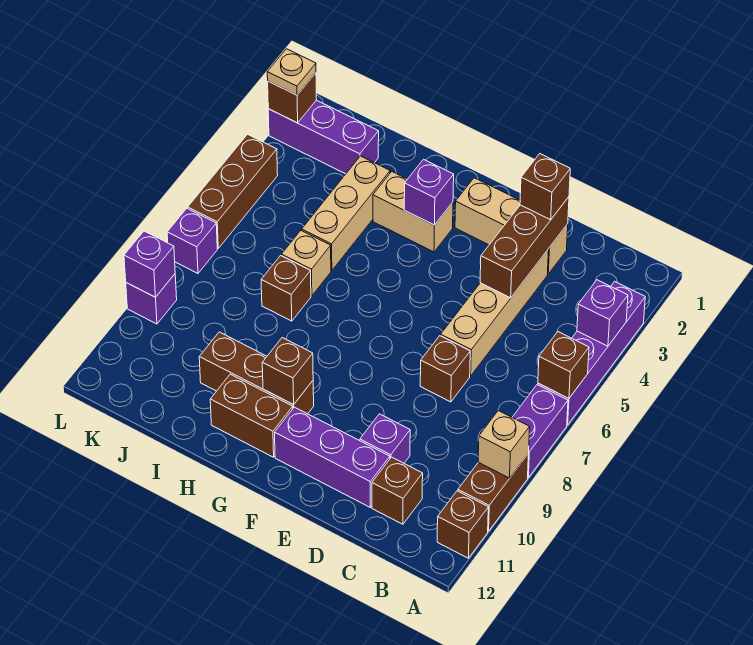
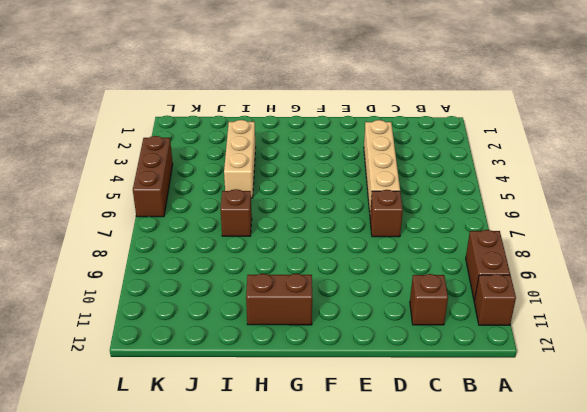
none -> purple 1x4 brick [538,281,645,425]
none -> purple 1x2 brick [512,385,568,478]
none -> tan 1x3 brick [455,178,568,274]
none -> purple 1x1 brick [360,414,410,463]

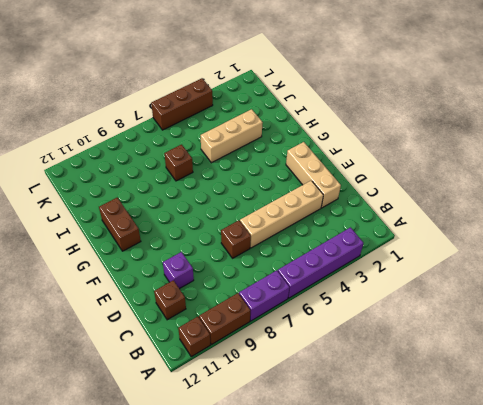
none -> purple 1x3 brick [275,407,390,507]
none -> tan 1x2 brick [373,172,453,252]
none -> brown 1x3 brick [199,332,314,414]
none -> tan 1x1 brick [282,230,331,296]

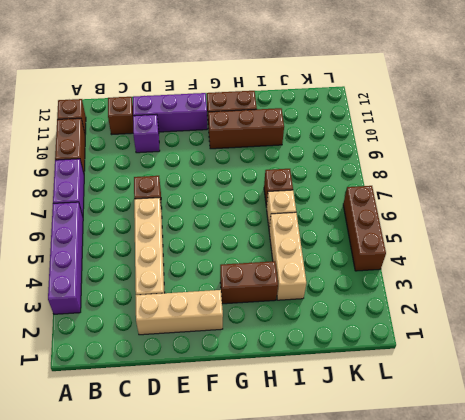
brown 1x2 brick [220,261,278,304] -> tan 1x2 brick [373,172,453,252]
none -> purple 1x3 brick [268,100,379,174]
none -> purple 1x1 brick [167,208,217,273]
none -> purple 1x1 brick [126,274,177,324]
none -> purple 1x1 brick [577,280,628,346]

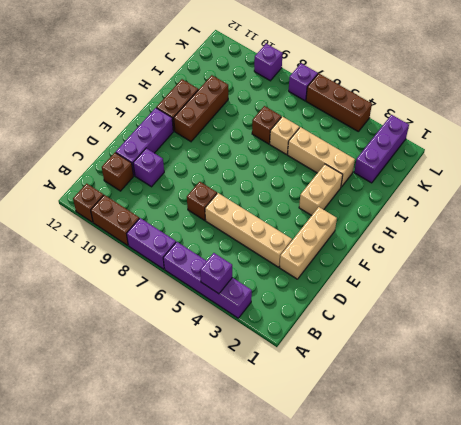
none -> brown 1x1 brick [538,332,589,399]
none -> tan 1x1 brick [478,411,530,478]
none -> brown 1x3 brick [480,197,569,298]
none -> purple 1x1 brick [404,159,454,225]

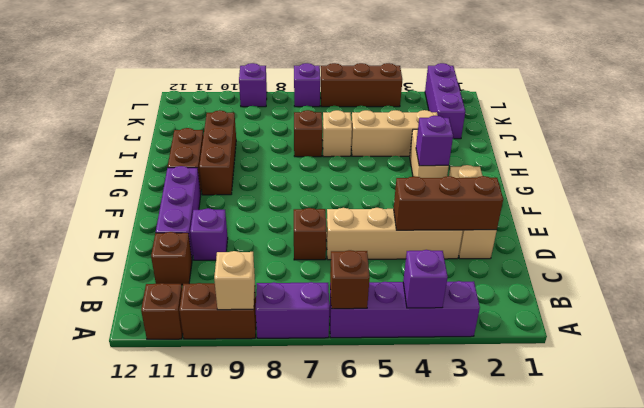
none -> brown 1x1 brick [262,338,313,405]
none -> brown 1x1 brick [268,73,317,123]
none -> purple 1x1 brick [124,231,175,297]
none -> brown 1x1 brick [520,154,570,220]

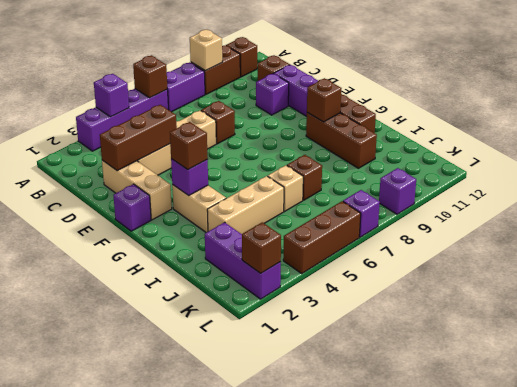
purple 1x1 brick [113,184,151,231] -> purple 1x1 brick moved to [124,231,175,297]
brown 1x1 brick [170,122,208,170] -> brown 1x1 brick moved to [520,154,570,220]
none -> tan 1x1 plate [267,49,316,95]

